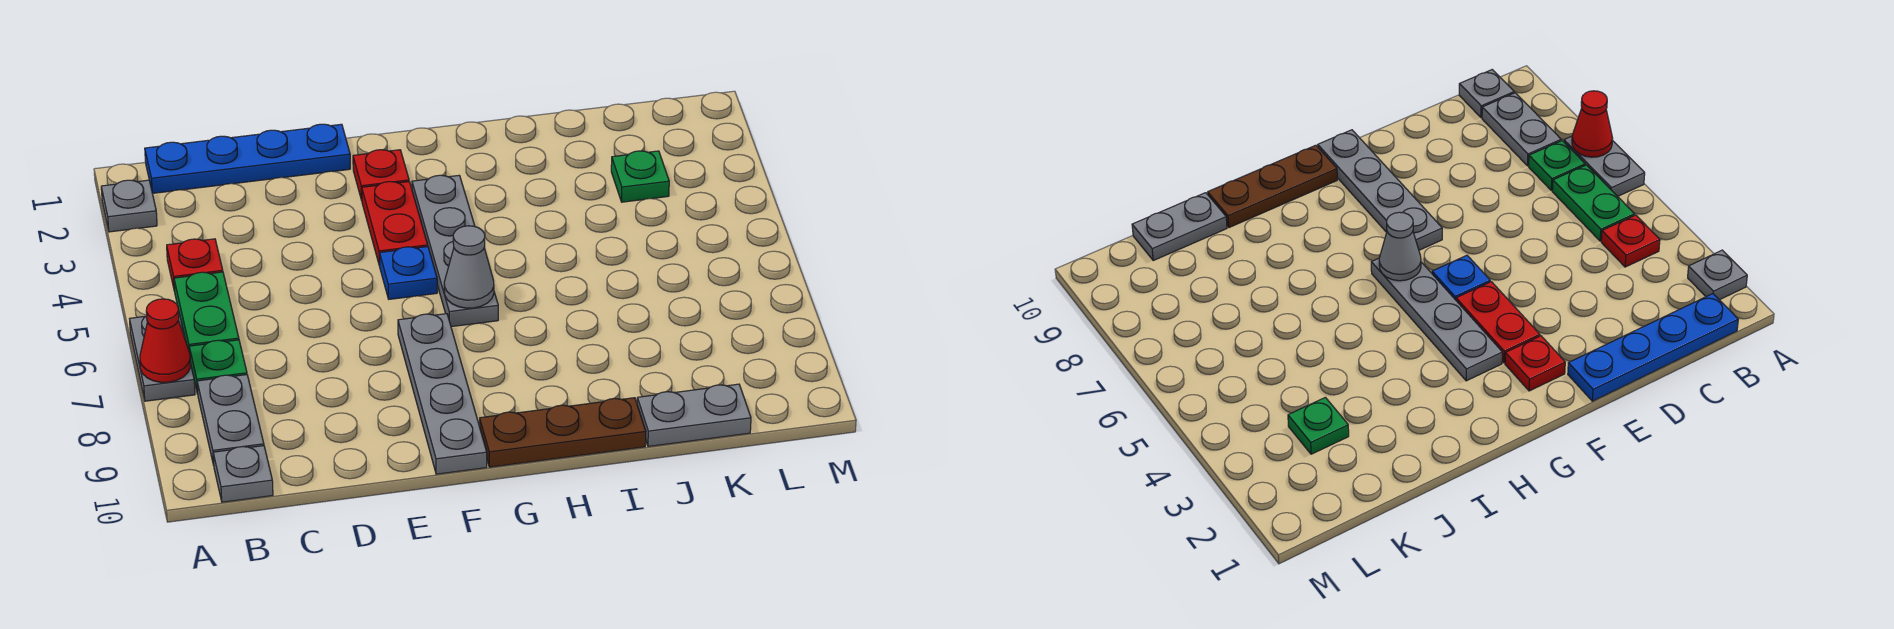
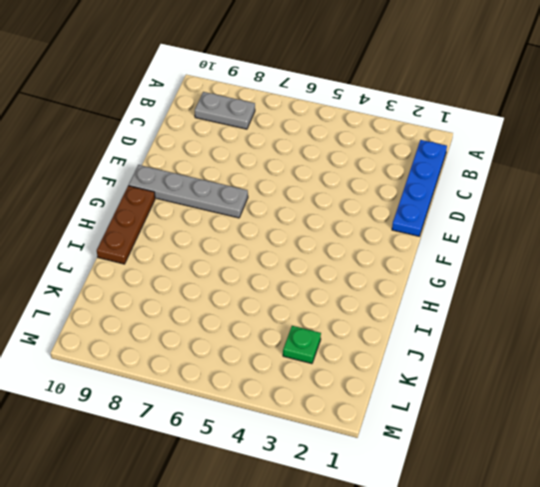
none -> grey 1x1 plate [101,180,157,232]
none -> grey 1x2 plate [130,314,195,401]
none -> red 1x1 plate [167,239,223,291]

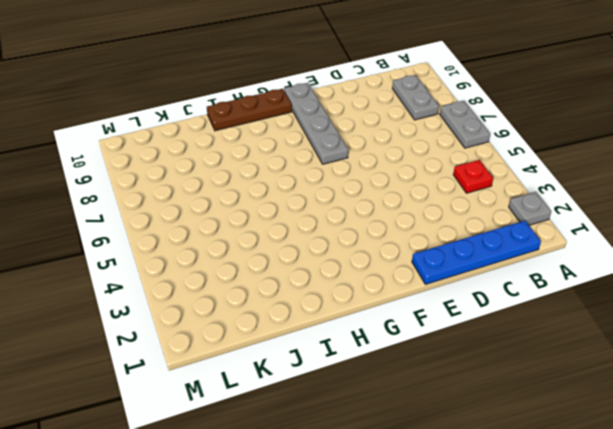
none -> green 1x2 plate [174,272,239,352]
none -> green 1x1 plate [189,340,247,393]
none -> grey 1x1 plate [213,446,273,502]

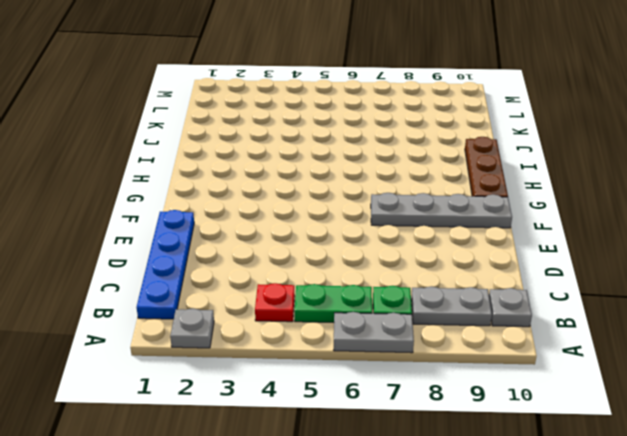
none -> red 1x1 plate [353,150,409,200]
none -> red 1x2 plate [362,182,428,266]
none -> blue 1x1 plate [380,247,437,299]

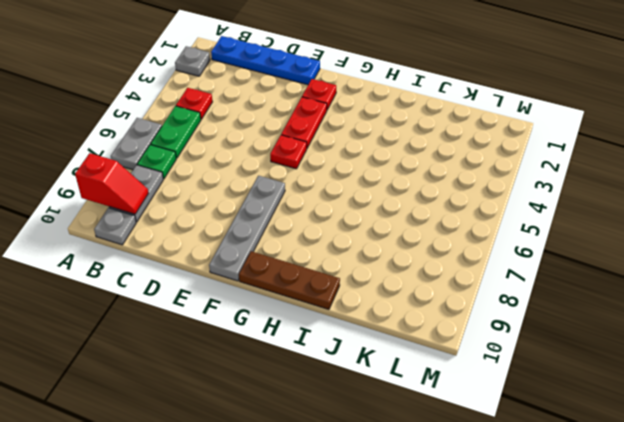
red 1x2 slope [75,153,149,214] -> none
red 1x1 plate [270,135,307,169] -> blue 1x1 plate [380,247,437,299]
none -> grey 1x4 plate [412,175,498,327]
none -> grey 1x2 plate [637,384,751,447]
none -> green 1x1 plate [611,151,669,202]

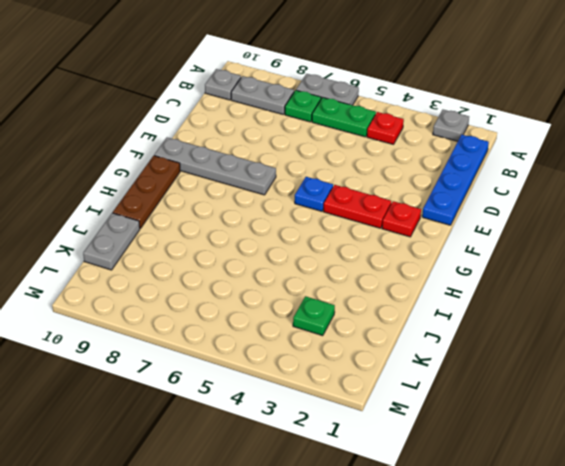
none -> grey 1x4 plate [412,175,498,327]
none -> red 1x1 cone [140,299,191,382]
none -> grey 1x1 cone [444,226,494,308]

